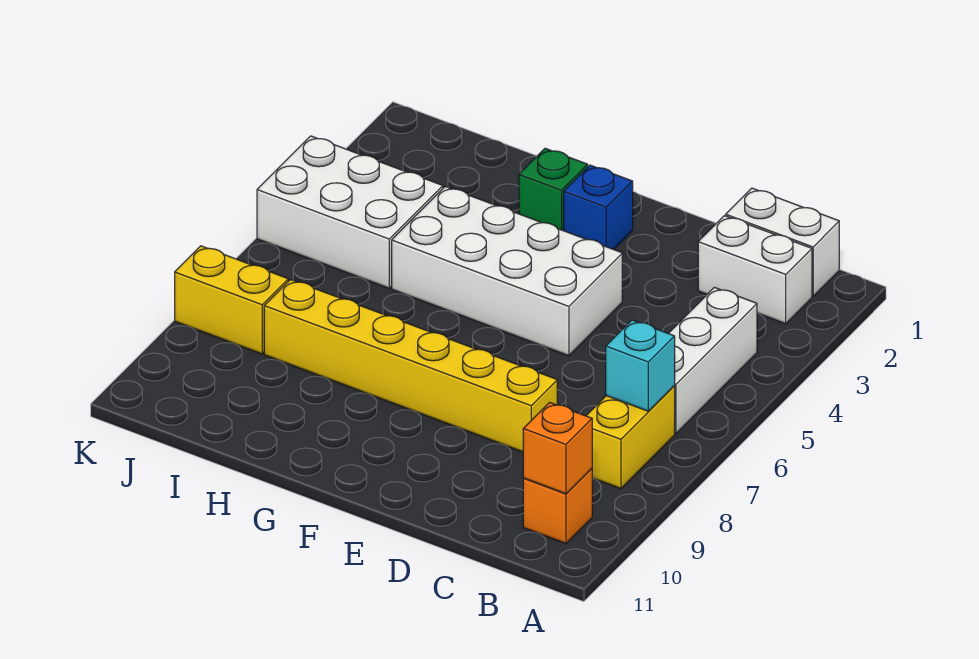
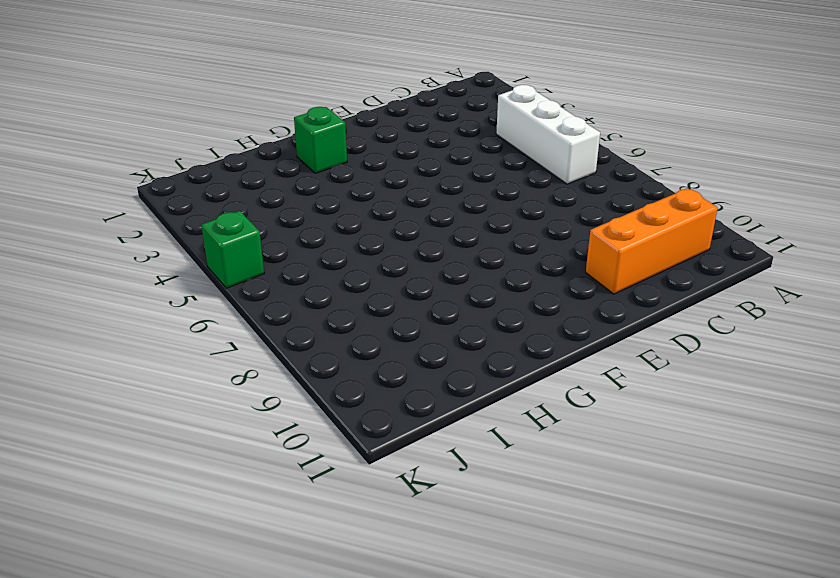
orange 1x3 brick [586,188,718,294] -> orange 1x1 brick [523,468,592,544]
green 1x1 brick [201,211,264,288] -> white 2x3 brick [257,136,443,288]
none -> white 1x2 brick [726,188,839,296]
none -> white 1x2 brick [698,216,812,324]
none -> yellow 1x2 brick [586,386,675,489]

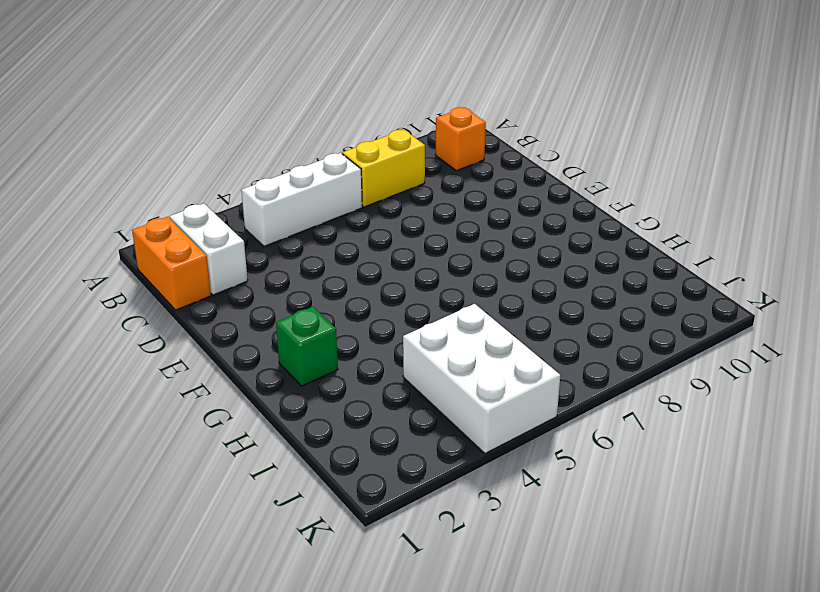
orange 1x2 brick [132,217,211,310] -> white 1x2 brick [726,188,839,296]
none -> yellow 1x6 brick [264,280,557,452]
none -> white 2x4 brick [392,186,622,356]
none -> blue 1x1 brick [564,165,633,250]

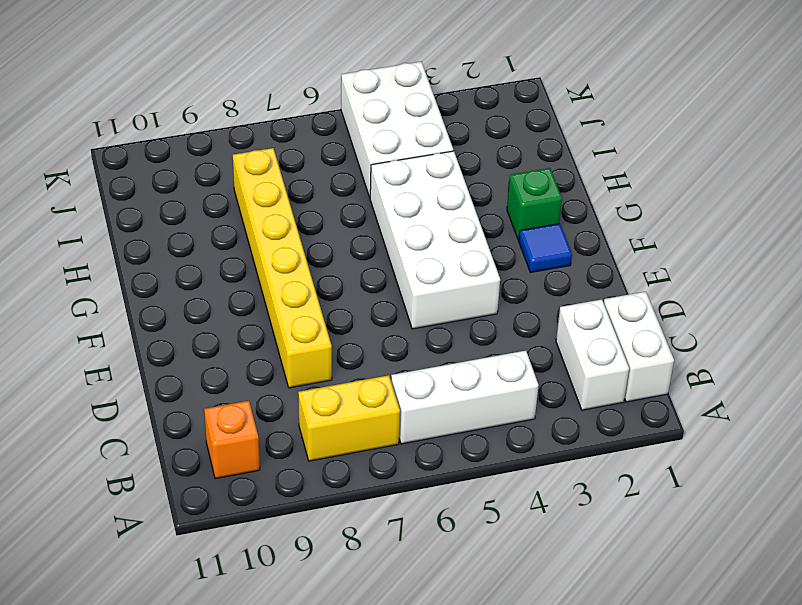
blue 1x1 tile [519,224,572,273] -> blue 1x1 brick [564,165,633,250]
none -> yellow 1x2 brick [175,246,288,354]
none -> cyan 1x1 brick [606,320,675,411]
none -> orange 1x1 brick [523,402,592,494]

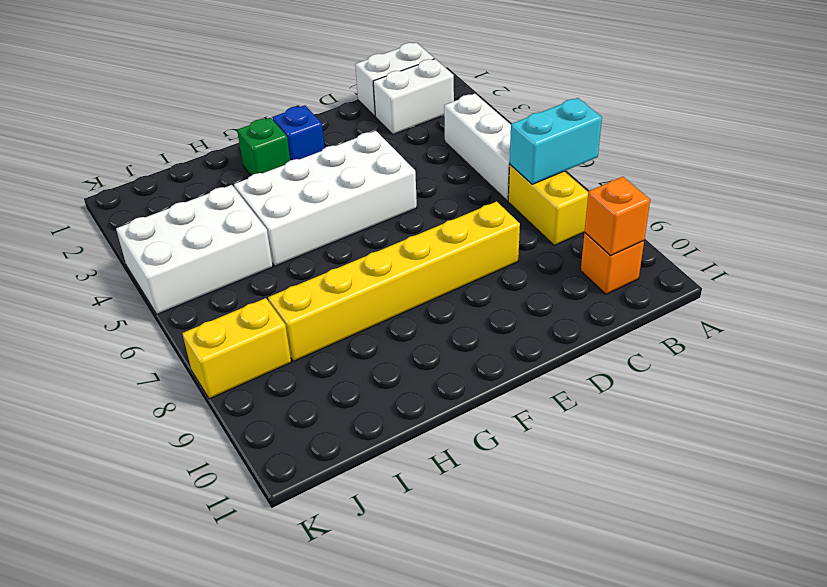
cyan 1x2 brick [510,98,602,184] -> cyan 1x1 brick [606,320,675,411]

